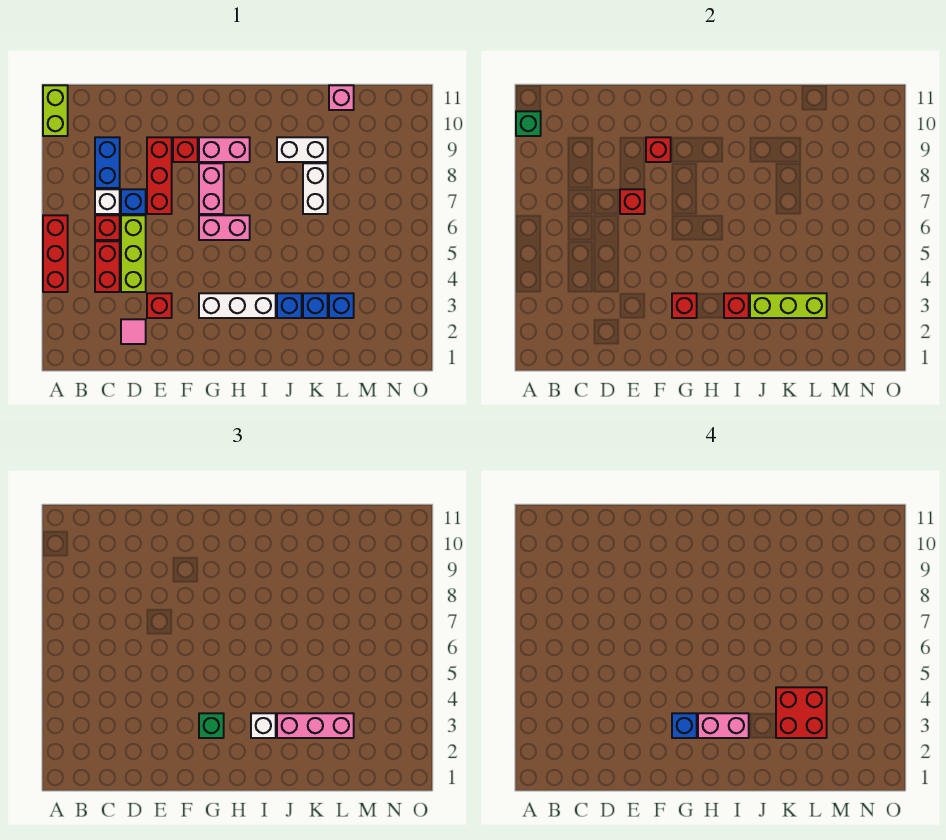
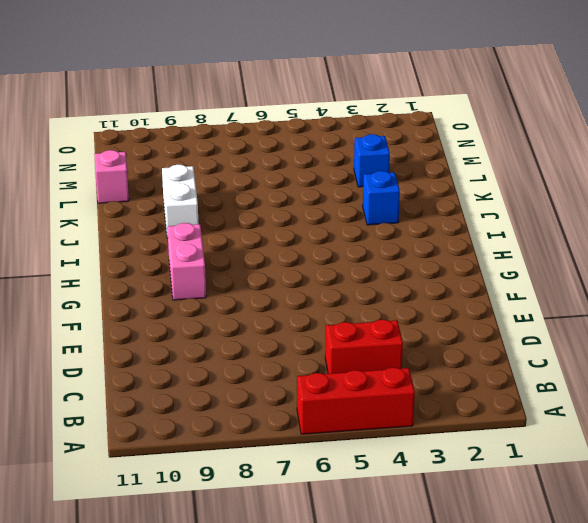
none -> lime 1x2 brick [43,85,68,136]
none -> red 1x1 brick [95,215,120,240]
none -> white 1x1 brick [95,189,120,214]
none -> blue 1x2 brick [95,137,120,188]

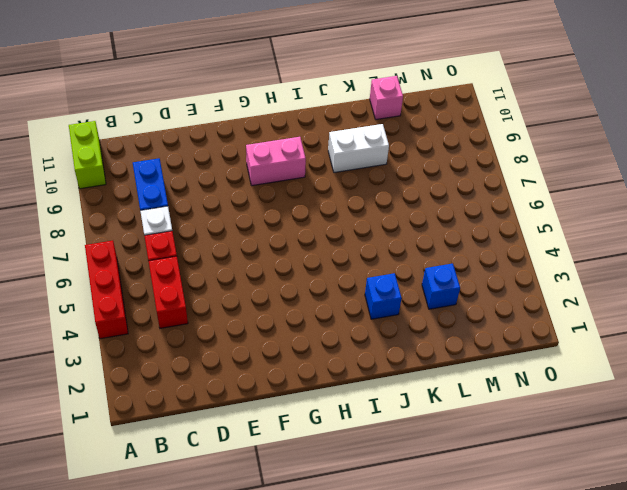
none -> pink 1x1 tile [121,319,146,344]
none -> lime 1x3 brick [121,215,146,292]
none -> blue 1x1 brick [121,189,146,214]
none -> red 1x1 brick [147,293,172,318]

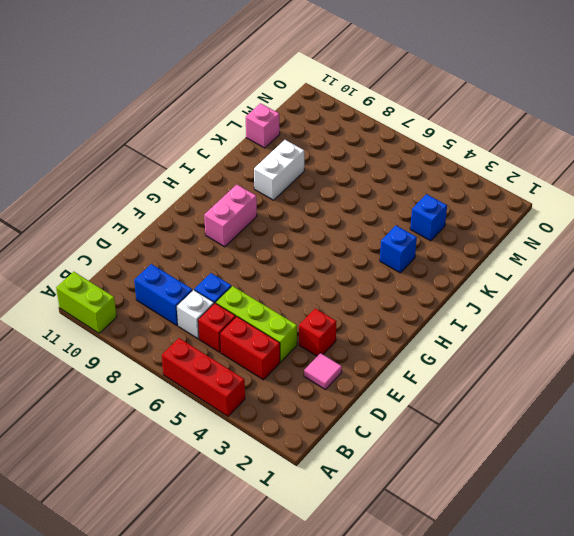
none -> red 1x3 brick [147,137,172,214]
none -> red 1x1 brick [173,137,198,162]
none -> white 1x3 brick [199,293,276,318]
none -> pink 1x2 brick [199,215,250,240]

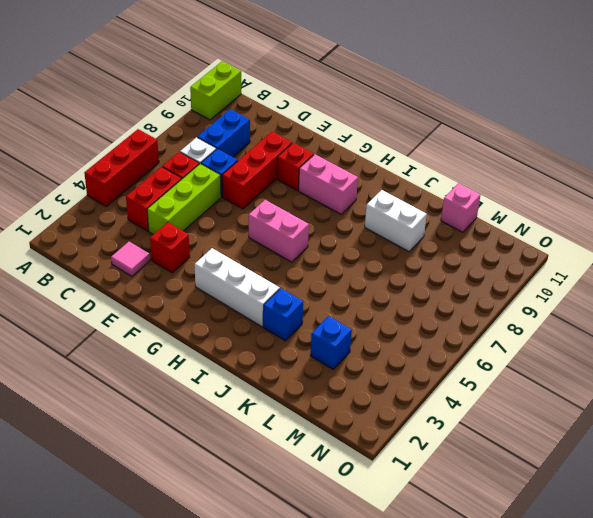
none -> pink 1x2 brick [199,163,224,214]
none -> blue 1x1 brick [303,293,328,318]
none -> white 1x2 brick [303,163,328,214]
none -> green 1x1 brick [516,111,541,136]

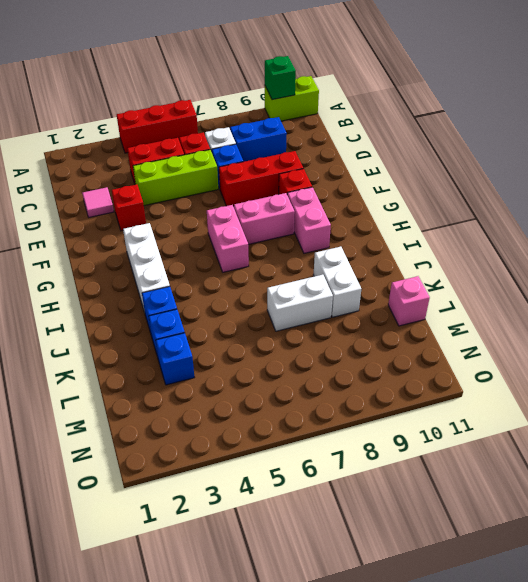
none -> red 1x1 brick [620,189,645,214]
none -> red 1x1 brick [646,137,671,162]
none -> red 1x1 brick [672,293,697,318]
none -> red 1x1 brick [724,293,749,318]

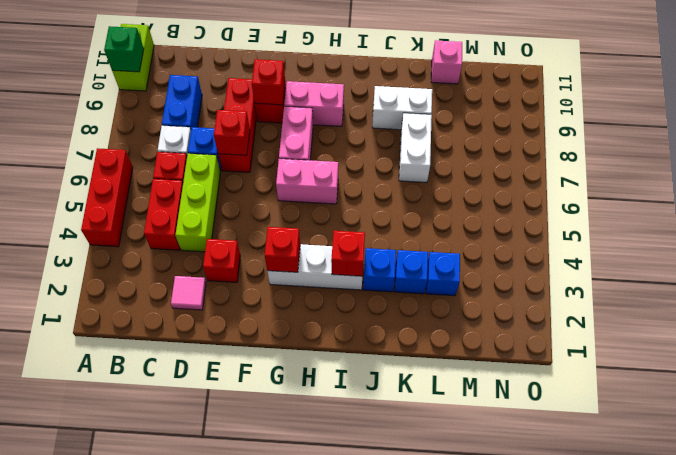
none -> lime 1x3 brick [750,293,827,318]
none -> green 1x1 brick [199,713,224,738]
none -> white 1x1 brick [251,713,276,738]
none -> pink 1x3 brick [277,713,354,738]

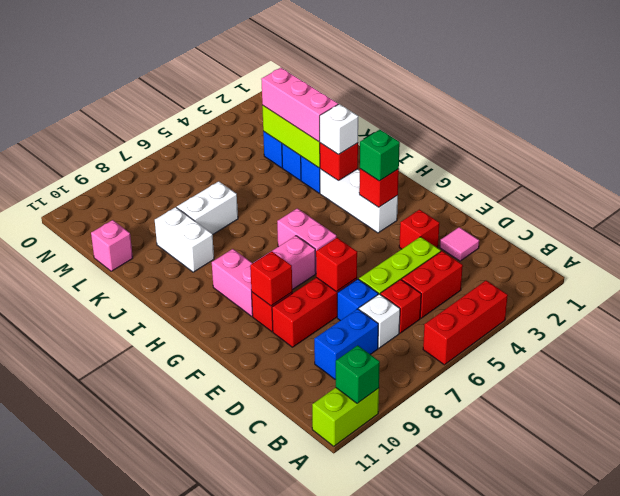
none -> blue 1x1 brick [672,713,697,738]
none -> pink 1x2 brick [698,713,749,738]
none -> red 2x2 brick [776,687,827,738]

